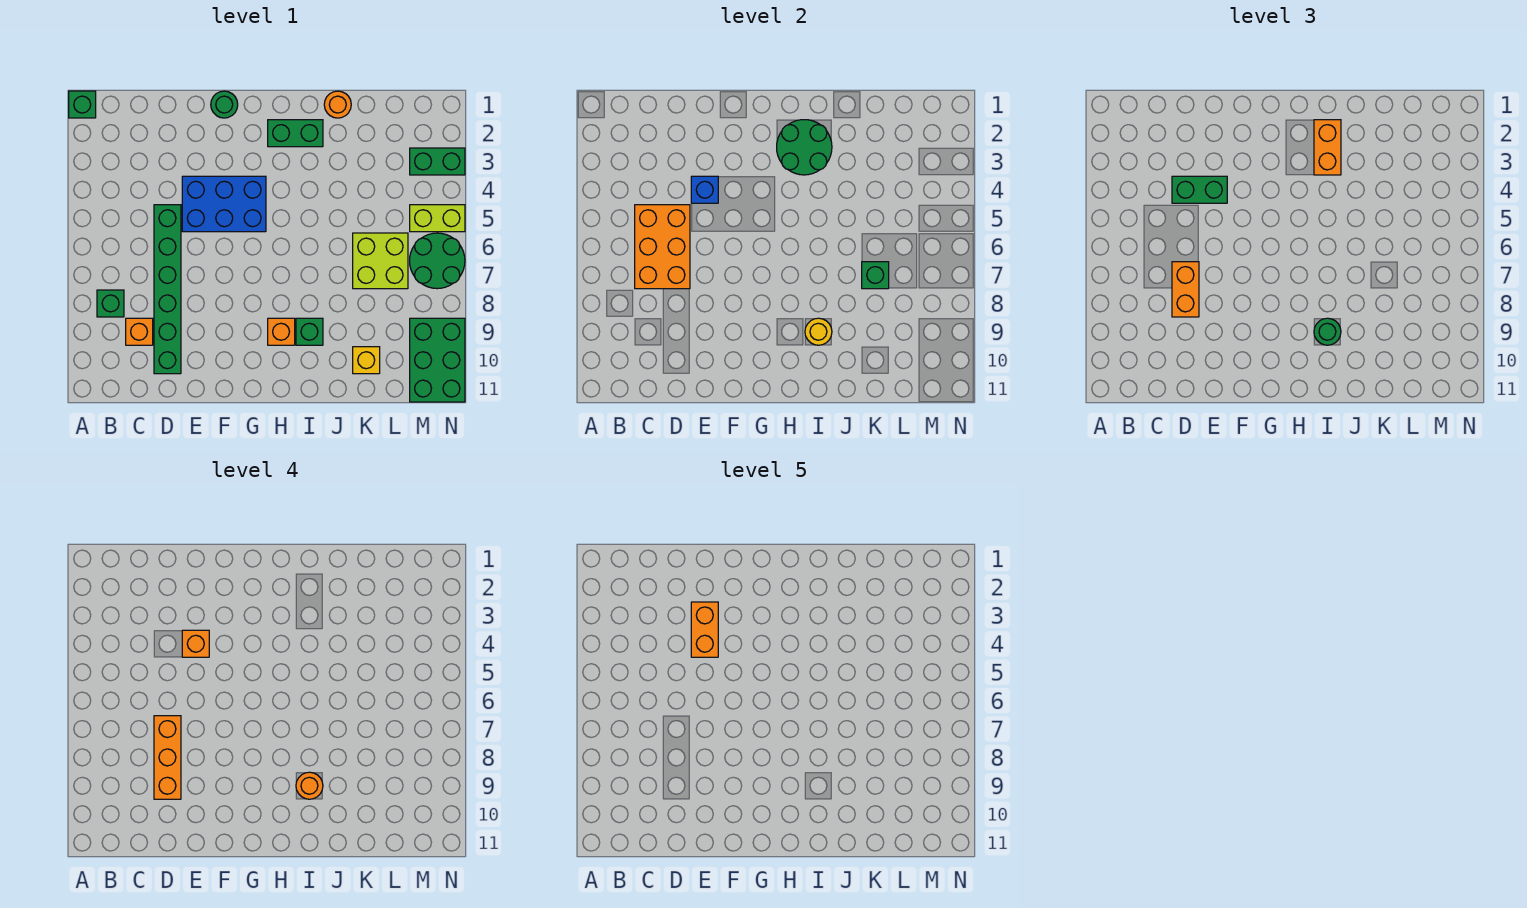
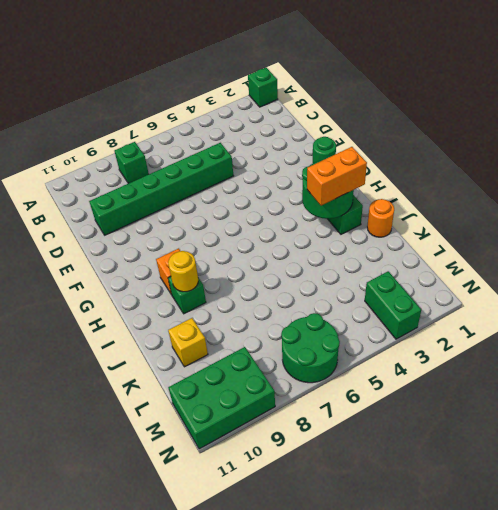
none -> orange 1x1 brick [126,318,153,345]
none -> blue 2x3 brick [182,176,266,232]
none -> lime 2x2 brick [353,233,408,289]

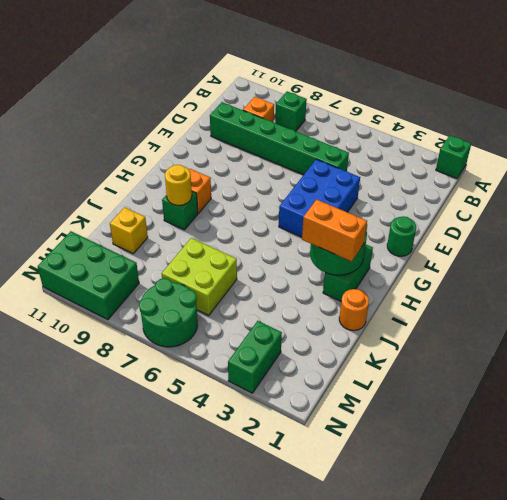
none -> lime 1x2 brick [410,205,465,232]
none -> orange 2x3 brick [635,205,690,289]
none -> blue 1x1 brick [691,176,718,203]

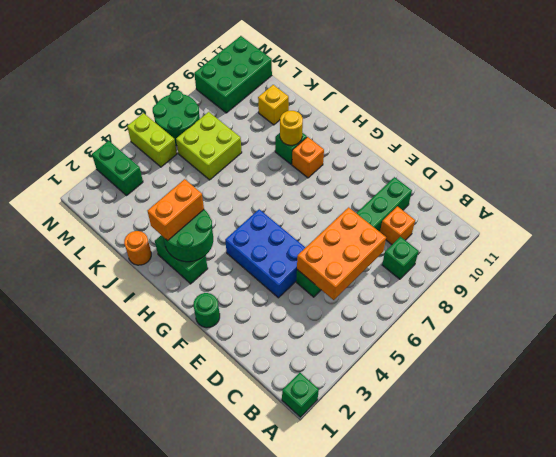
none -> blue 1x1 brick [691,176,718,203]
none -> green 1x1 brick [862,262,889,289]
none -> green 1x2 brick [1172,176,1227,203]

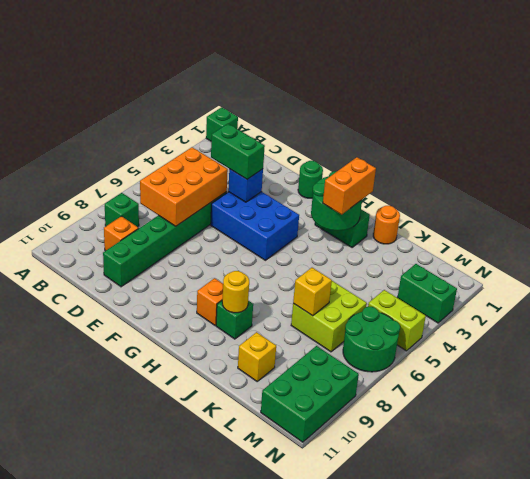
yellow 1x1 brick [293,268,332,316] -> green 1x1 brick [862,262,889,289]
none -> orange 1x2 brick [1172,262,1199,317]
none -> green 1x1 round brick [1314,318,1341,345]
none -> orange 1x3 brick [154,716,181,799]

